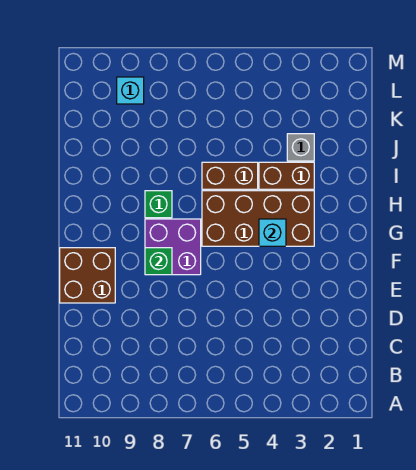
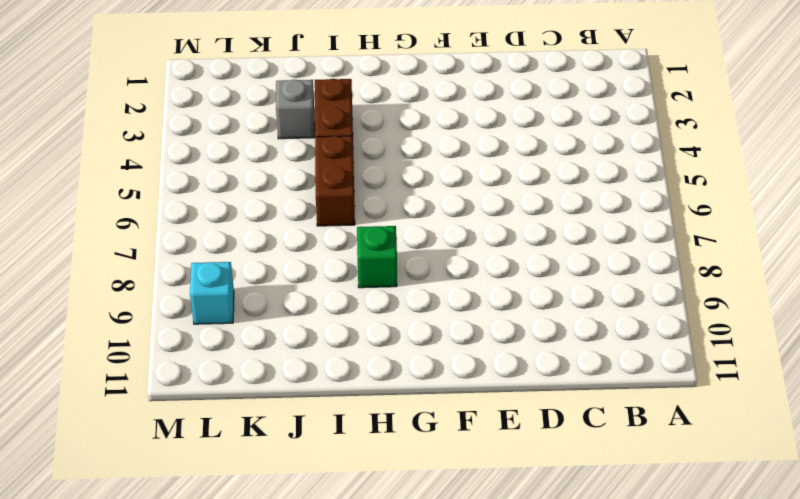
none -> brown 2x2 brick [60,248,115,303]
none -> purple 2x2 brick [145,219,201,275]

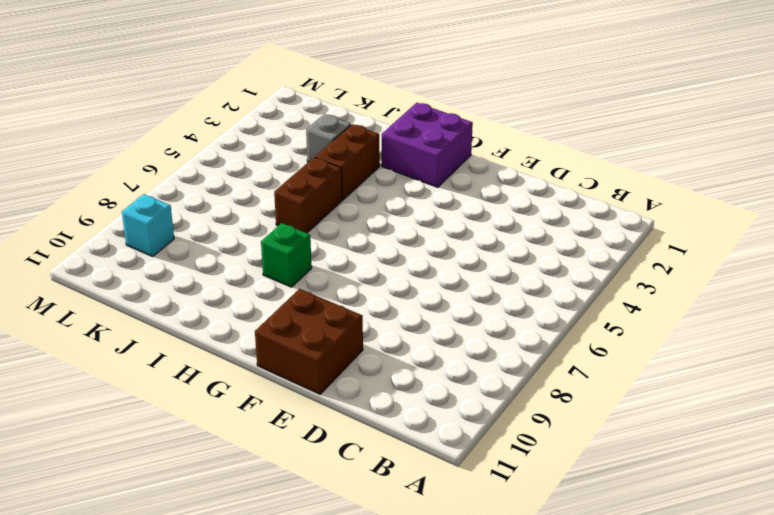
purple 2x2 brick [382,103,473,187] -> purple 2x2 brick moved to [145,219,201,275]
none -> brown 2x4 brick [202,191,314,246]
none -> green 1x1 brick [145,248,172,275]

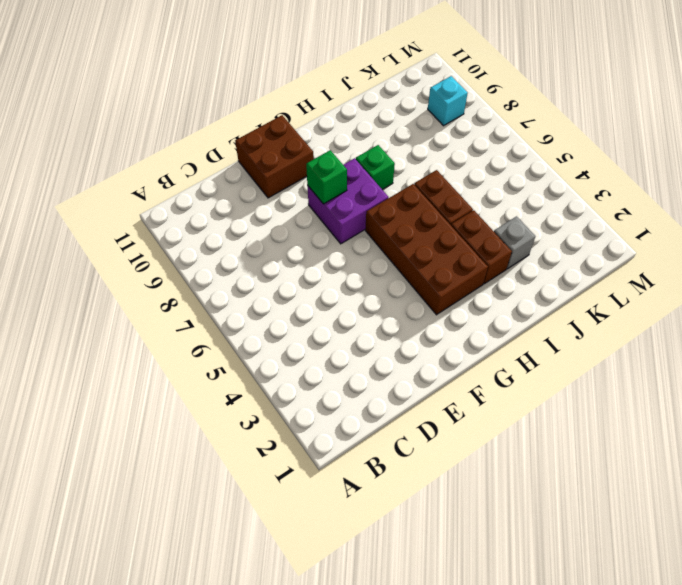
none -> cyan 1x1 brick [259,219,286,246]

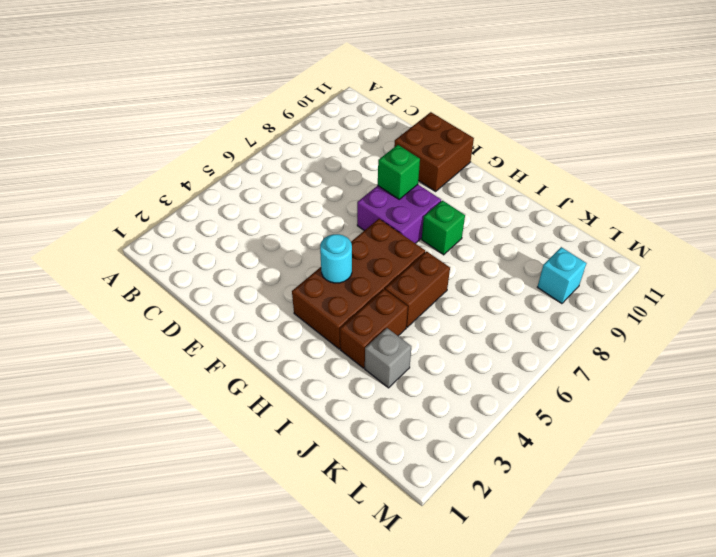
cyan 1x1 round brick [320,234,352,283] -> cyan 1x1 brick [259,219,286,246]

